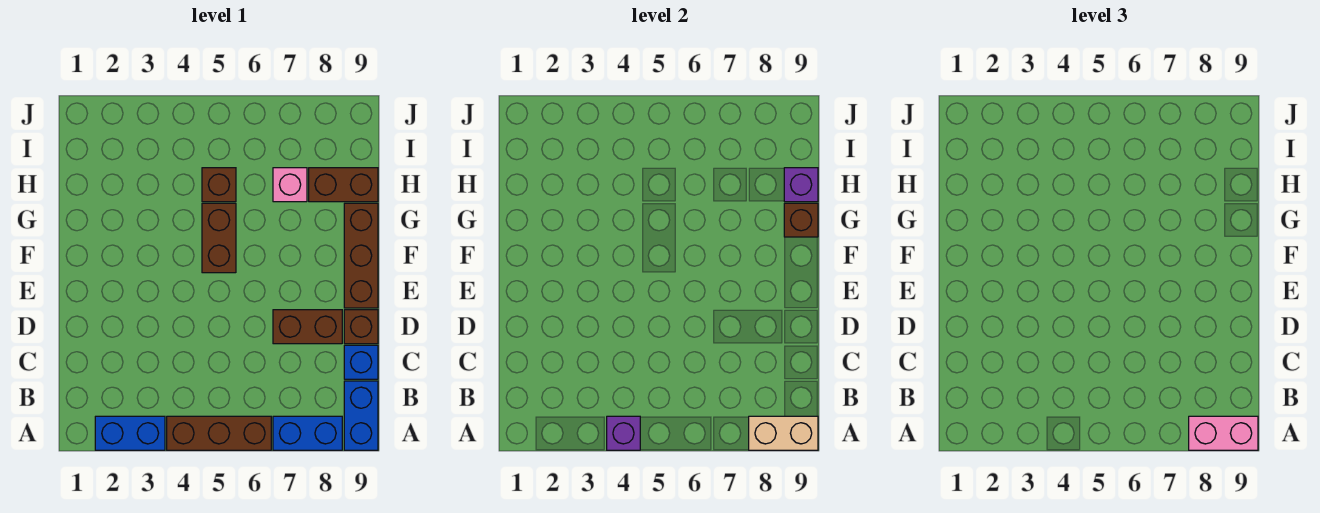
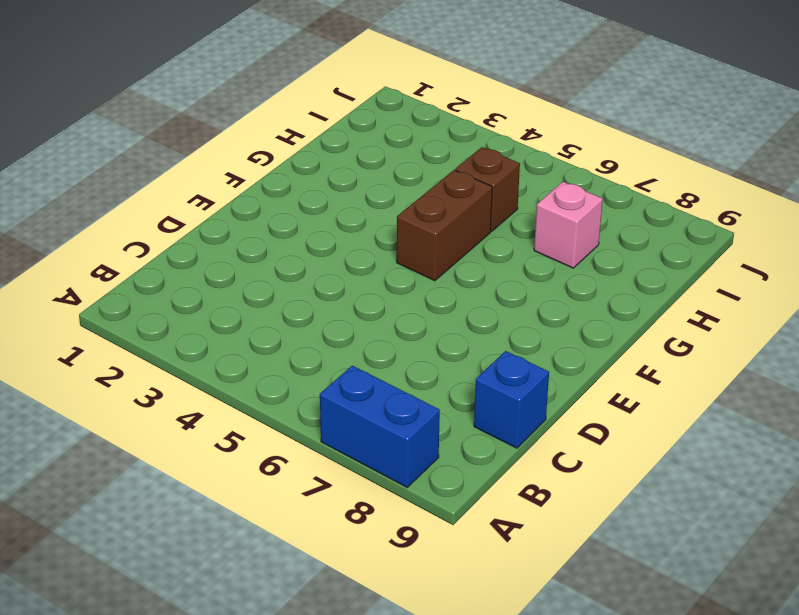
none -> blue 1x2 brick [95,416,165,450]
none -> brown 1x3 brick [167,416,271,450]
none -> blue 1x2 brick [344,381,378,450]

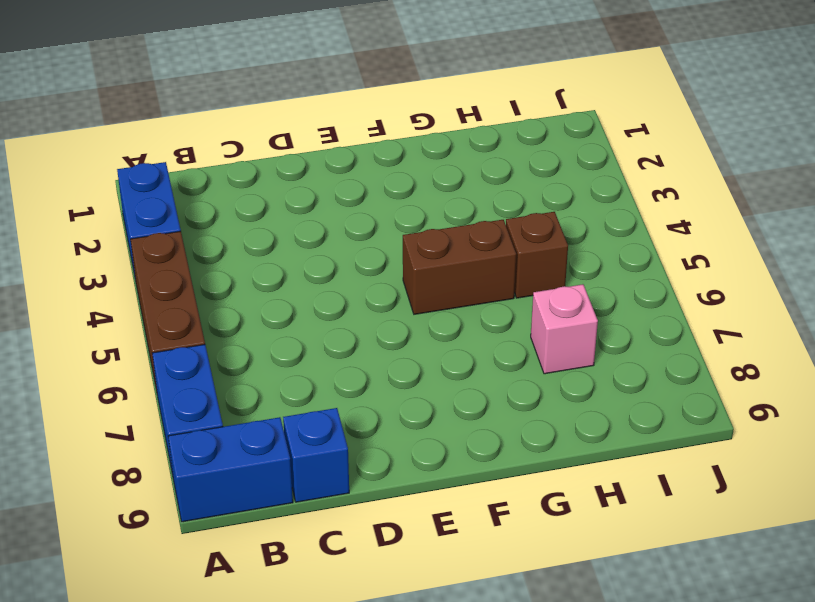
none -> brown 1x2 brick [273,310,342,344]
none -> brown 1x1 brick [344,310,378,344]
none -> brown 1x3 brick [344,203,378,308]

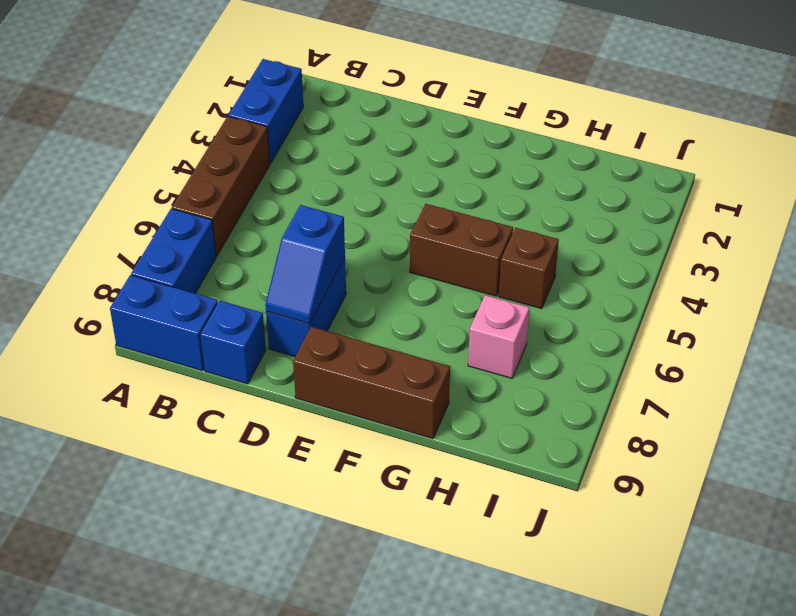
blue 1x2 brick [266,257,346,357] -> brown 1x2 brick [273,310,342,344]
blue 1x2 slope [265,205,345,324] -> none
none -> brown 1x1 brick [344,310,378,344]
none -> brown 1x2 brick [309,168,378,202]
none -> purple 1x1 brick [607,416,640,450]

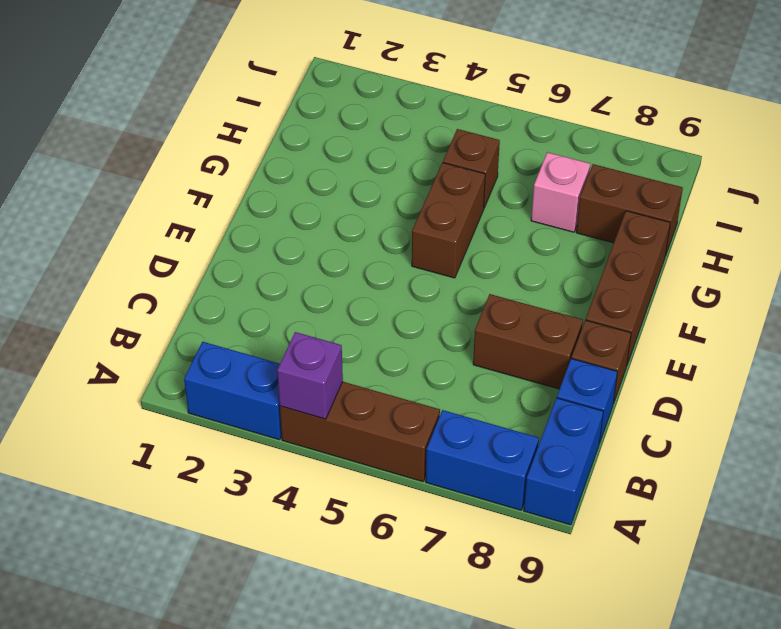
none -> tan 1x2 brick [749,416,818,450]
none -> brown 1x1 brick [784,203,818,237]
none -> purple 1x1 brick [784,168,818,202]

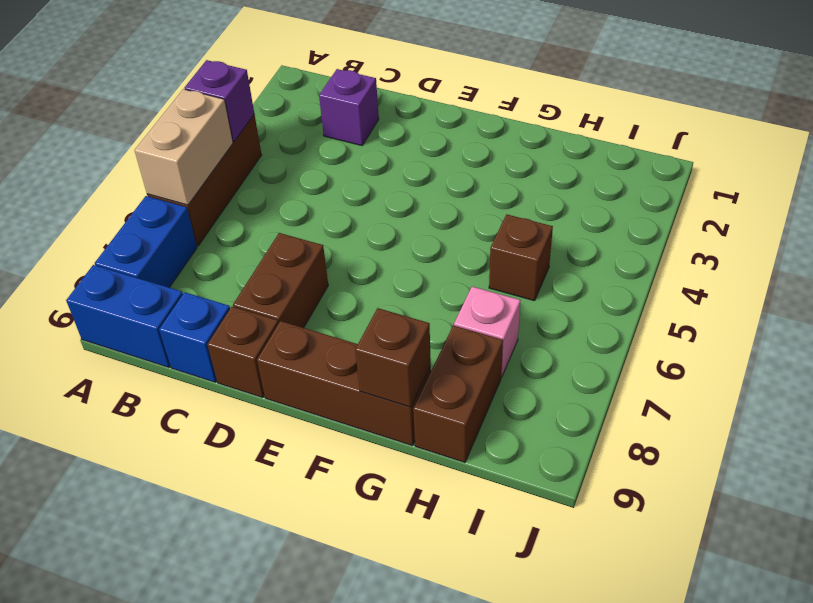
tan 1x2 brick [135,89,233,205] -> tan 1x2 brick moved to [749,416,818,450]
purple 1x1 brick [319,69,379,146] -> purple 1x1 brick moved to [784,168,818,202]
none -> blue 1x2 brick [95,416,165,450]
none -> brown 1x2 brick [202,203,236,273]
none -> pink 1x2 brick [1189,416,1258,450]

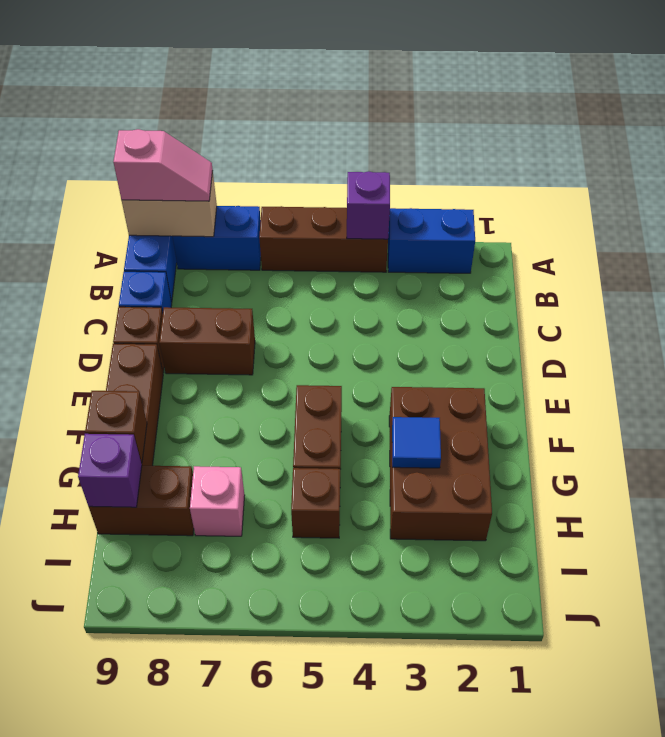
pink 1x2 slope [113,129,213,201] -> pink 1x2 brick [1189,416,1258,450]
brown 2x3 brick [389,387,492,541] -> none
blue 1x1 tile [392,417,441,468] -> none

